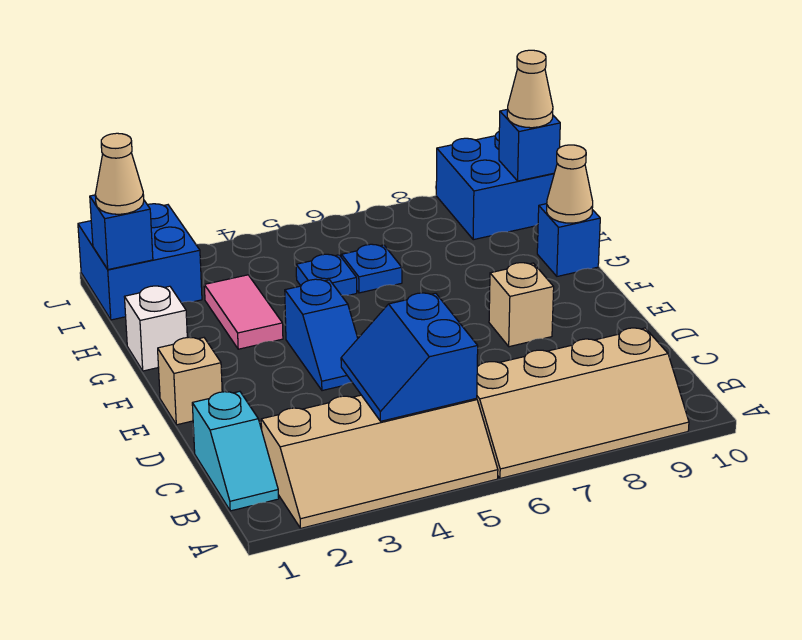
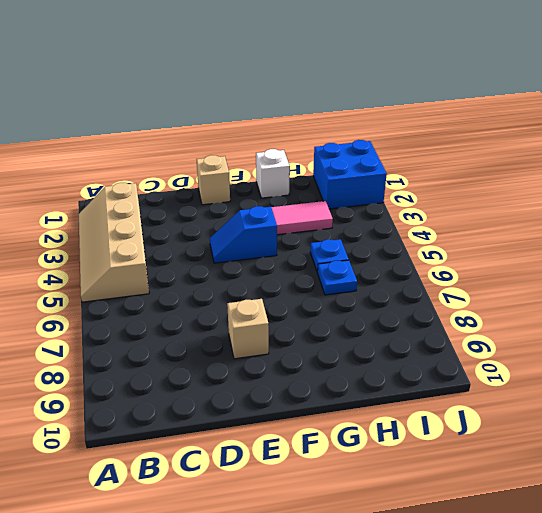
none -> tan 2x4 slope [476,328,689,478]
none -> cyan 1x2 slope [192,391,279,511]
none -> blue 1x1 brick [537,204,600,276]

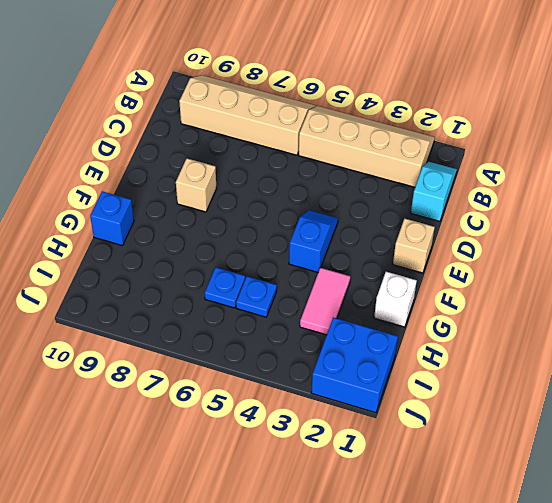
none -> blue 2x2 brick [436,132,554,240]
none -> blue 2x2 slope [341,293,478,421]
none -> tan 1x1 cone [547,145,593,223]

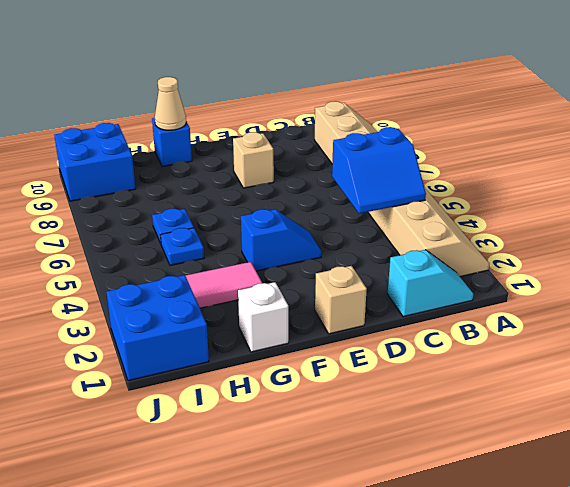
none -> blue 1x1 brick [90,195,153,270]
none -> blue 1x1 brick [499,109,560,181]
none -> tan 1x1 cone [95,133,144,214]

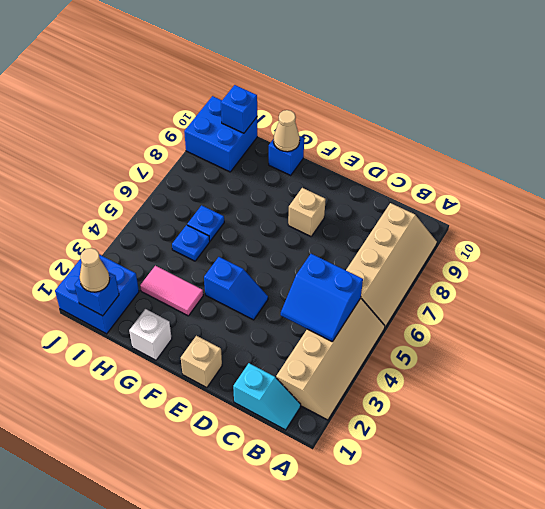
none -> tan 1x1 cone [507,50,553,128]

